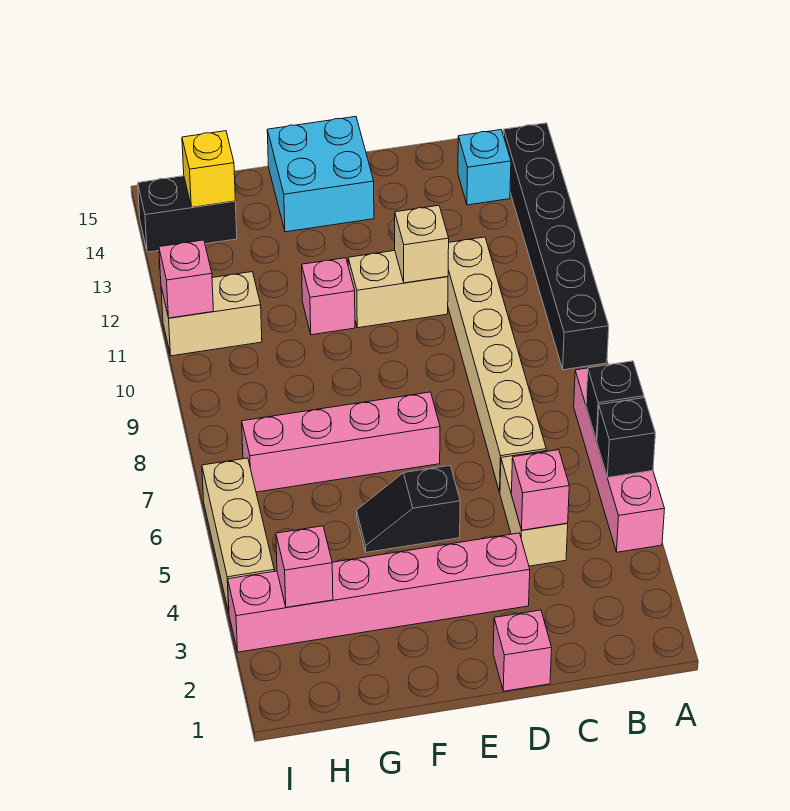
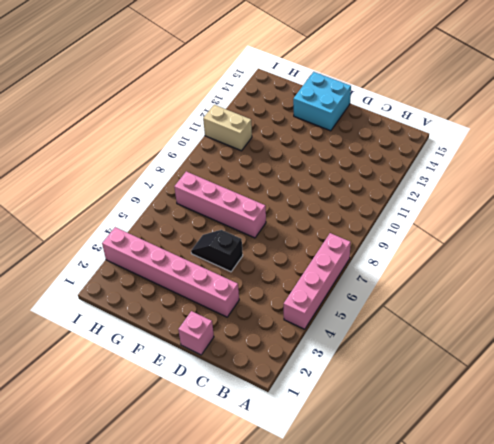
none -> black 1x6 brick [504,123,609,370]
none -> cyan 1x1 brick [458,130,511,205]
none -> tan 1x2 brick [500,451,568,566]

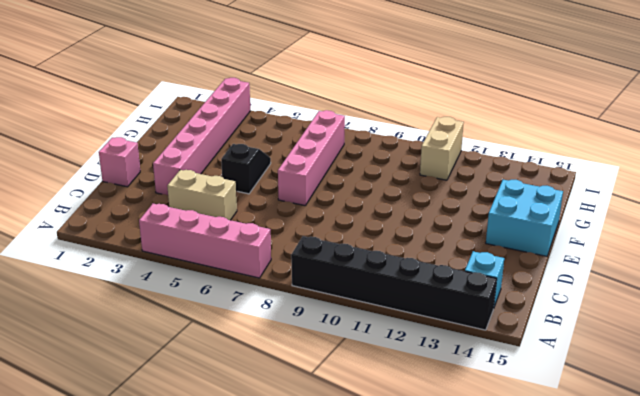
none -> tan 1x6 brick [448,237,546,492]
none -> tan 1x2 brick [348,250,448,328]
none -> pink 1x1 brick [302,258,355,335]

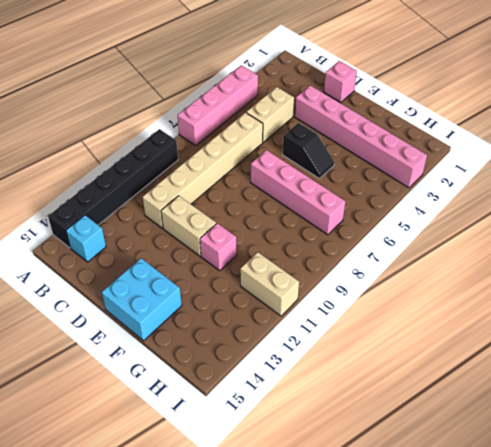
none -> black 1x2 brick [138,176,237,252]
none -> tan 1x3 brick [202,458,274,612]
none -> black 1x1 brick [597,398,655,478]

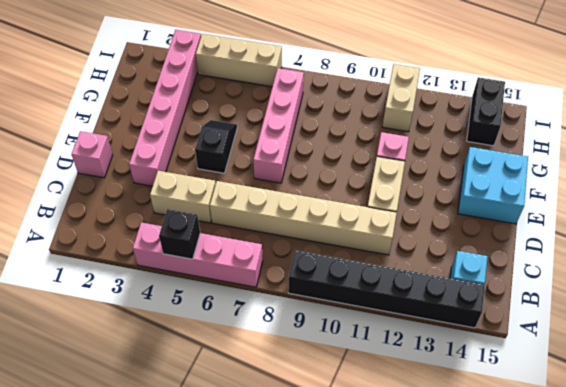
none -> black 1x1 brick [586,361,644,441]
none -> pink 1x1 brick [511,450,569,530]
none -> tan 1x1 brick [395,205,449,283]

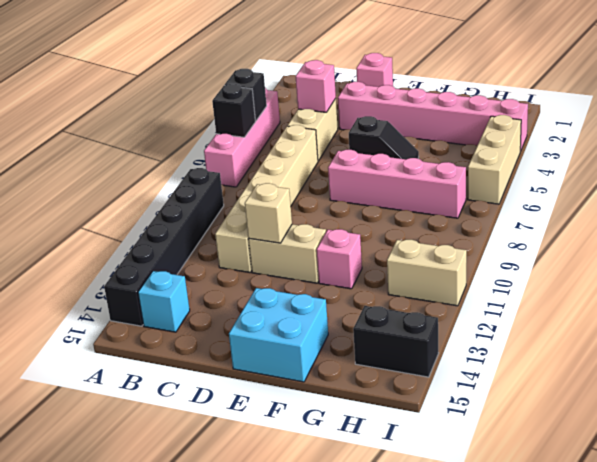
none -> pink 1x1 brick [276,526,333,607]
none -> yellow 1x1 brick [182,131,235,207]
none -> pink 1x1 brick [159,240,214,318]

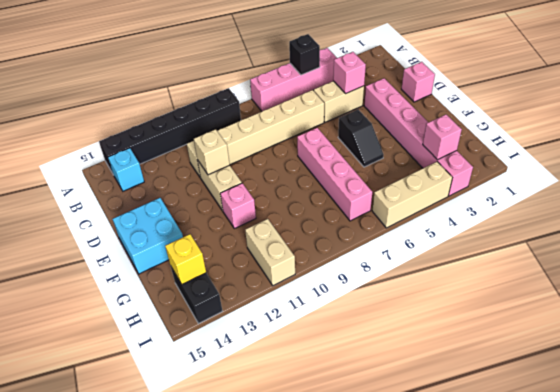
none -> black 1x1 brick [586,361,644,441]
none -> pink 1x1 brick [159,240,214,318]

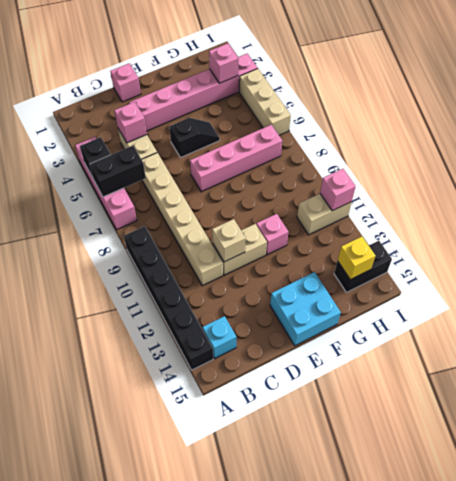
black 1x2 brick [90,146,146,197] -> black 1x1 brick [586,361,644,441]

